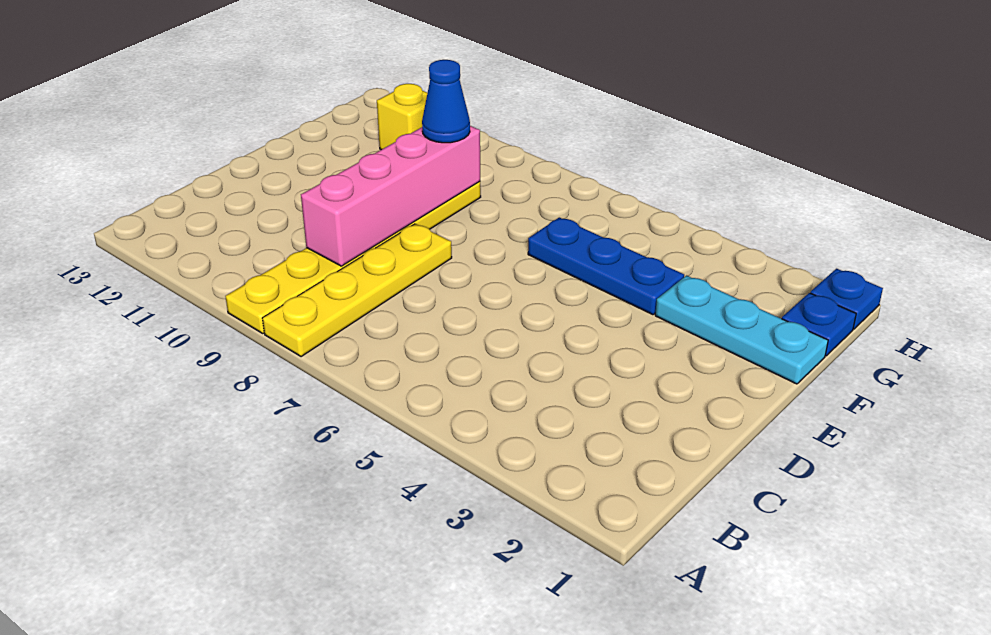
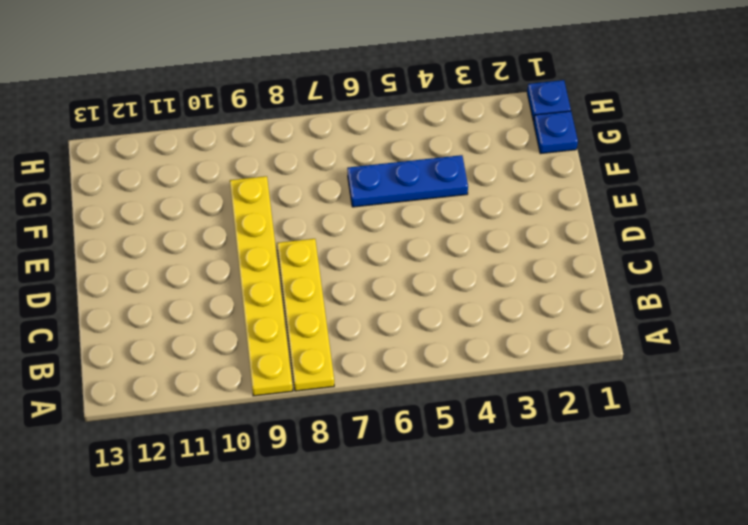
none -> cyan 1x3 plate [655,276,828,384]
none -> yellow 1x1 brick [377,84,427,150]

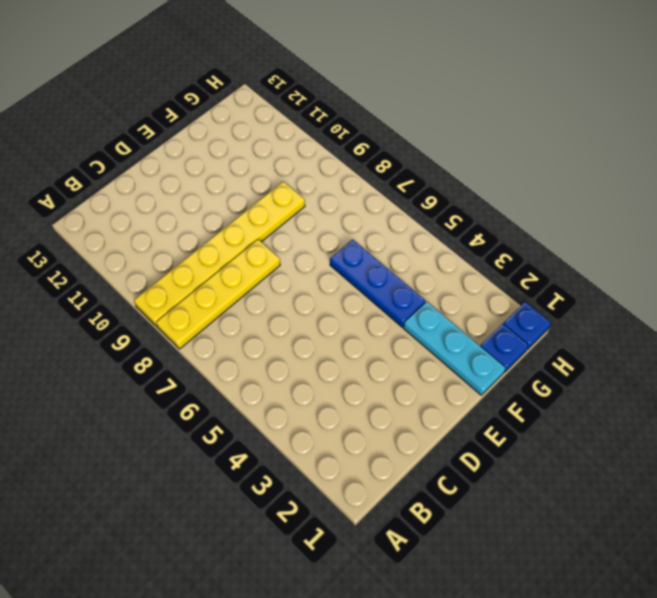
none -> yellow 1x1 brick [377,84,427,150]
none -> pink 1x4 brick [301,126,480,266]

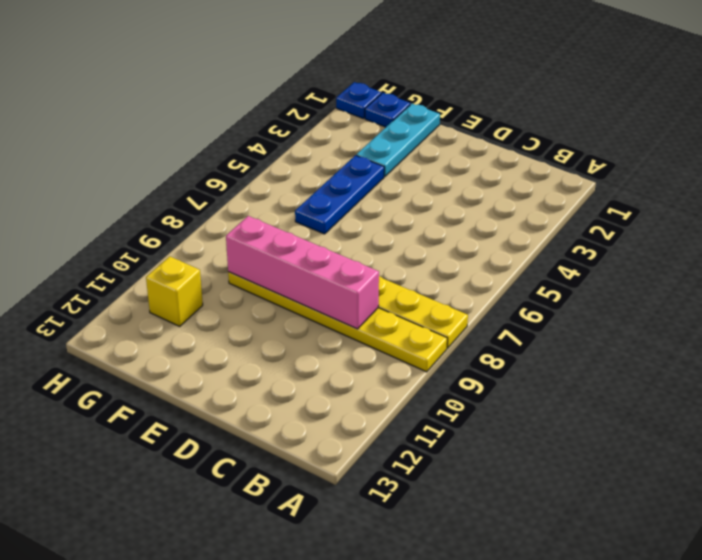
none -> blue 1x1 cone [422,60,470,143]

